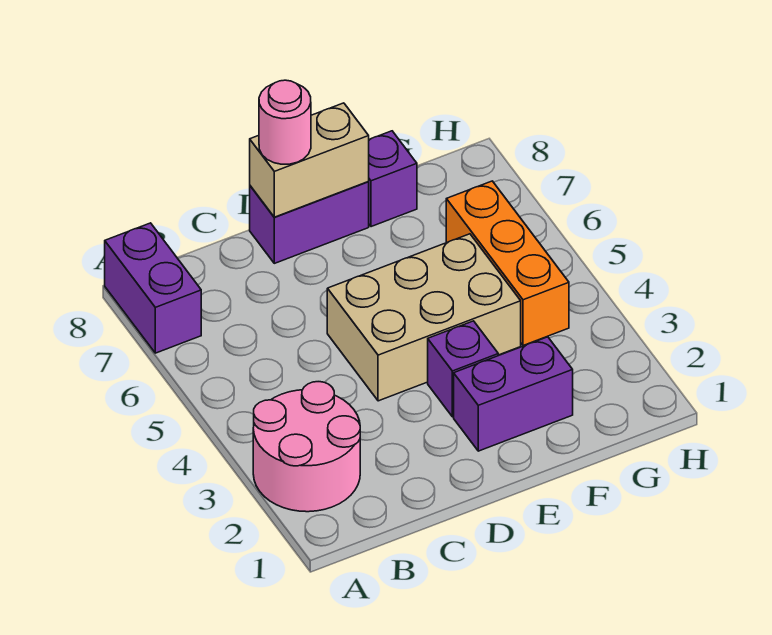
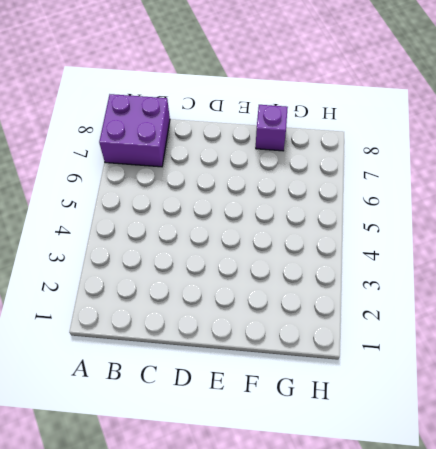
purple 2x2 brick [99,94,170,167] -> purple 1x2 brick [105,223,201,353]
none -> pink 2x2 round brick [253,382,360,512]
none -> tan 2x3 brick [327,234,521,401]

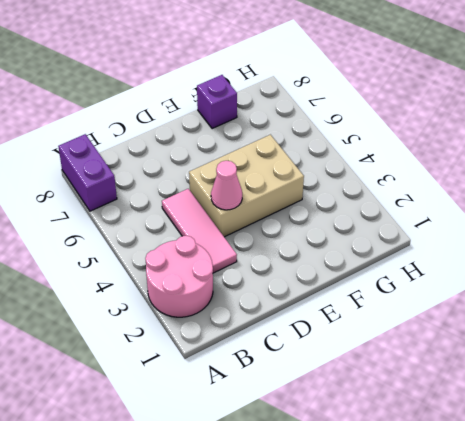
pink 1x3 tile [162,189,237,273] -> none
pink 1x1 cone [211,161,242,210] -> none
none -> purple 1x2 brick [250,182,369,263]
none -> purple 1x2 brick [454,337,573,451]

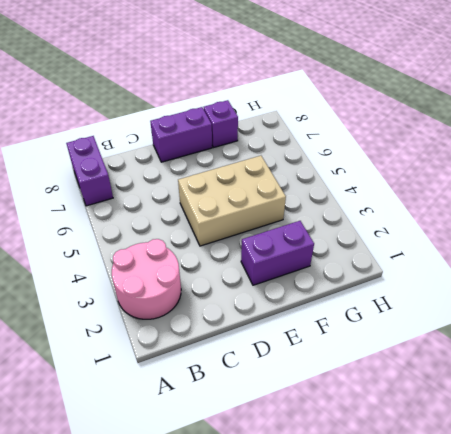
none -> purple 1x1 brick [428,321,498,417]
none -> orange 1x3 brick [446,181,569,346]

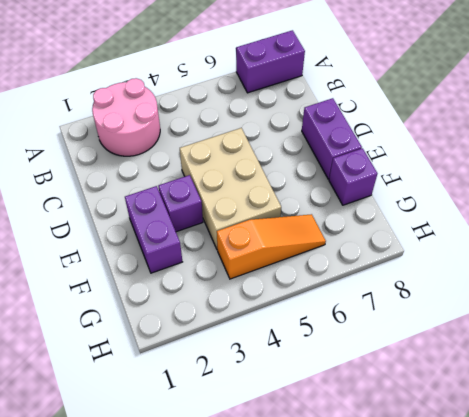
orange 1x3 slope [217,214,326,279] -> orange 1x3 brick [446,181,569,346]
none -> tan 1x2 brick [250,103,369,217]
none -> pink 1x1 round brick [259,80,311,164]

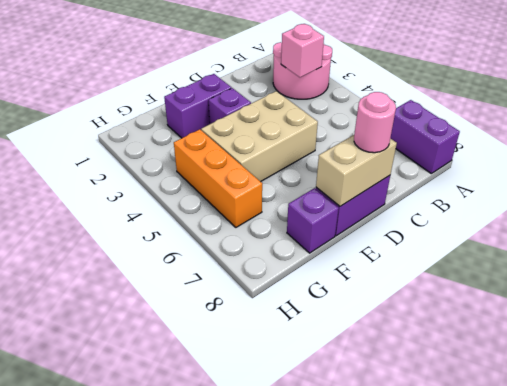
pink 1x1 brick [281,24,324,77] -> none

